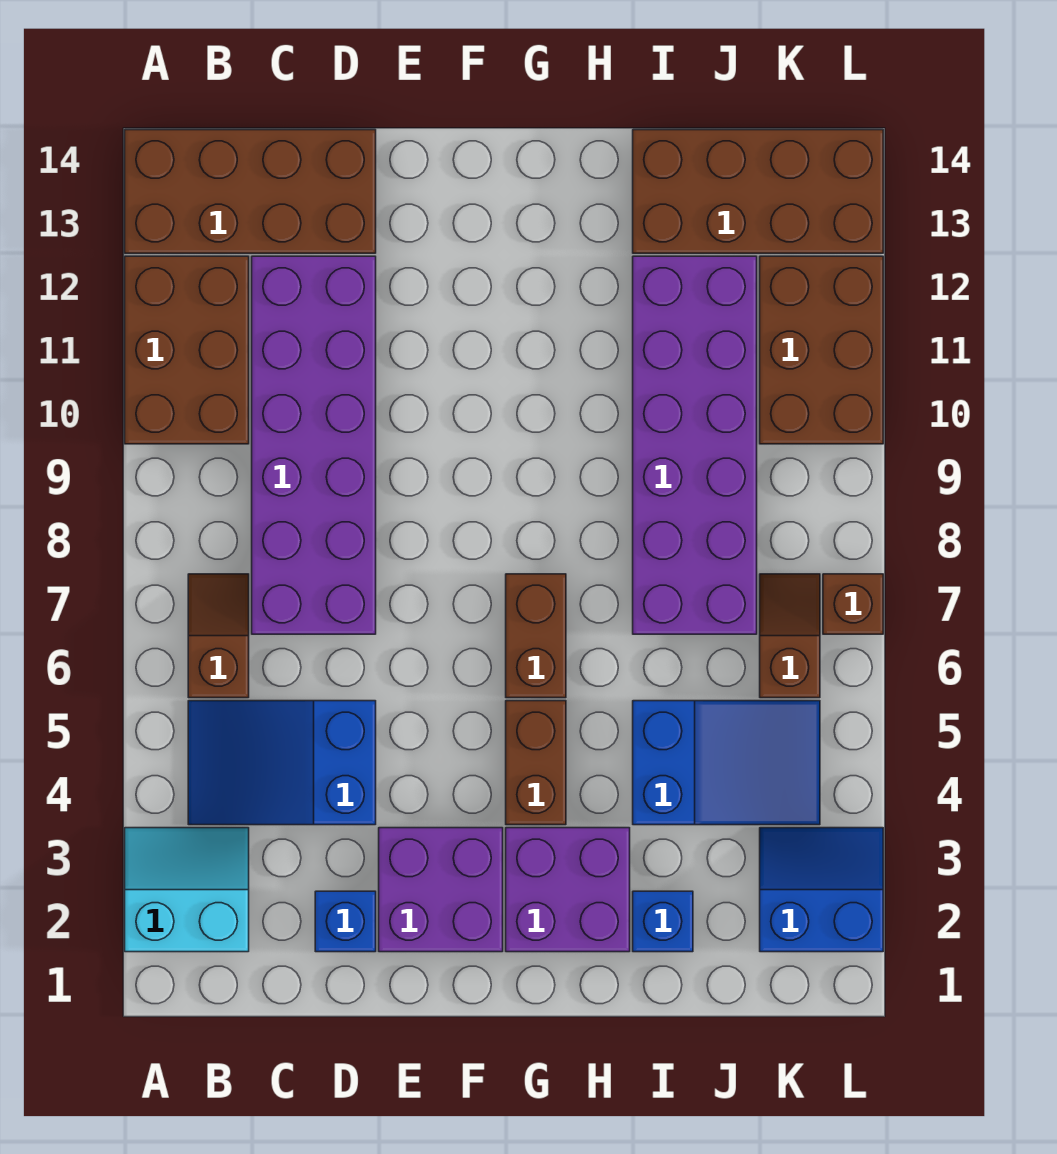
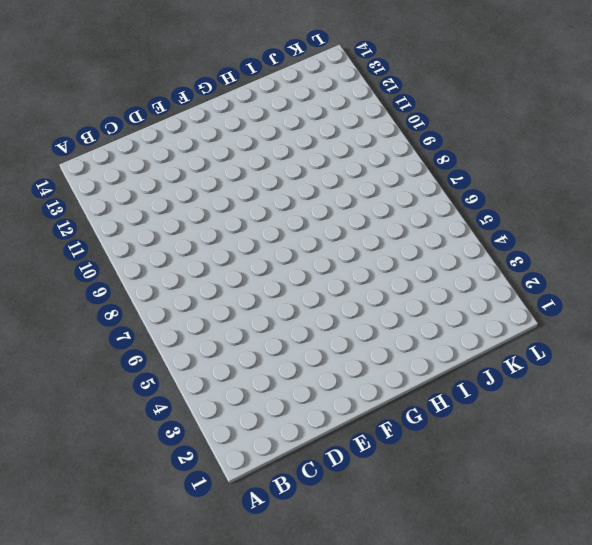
none -> cyan 2x2 slope [125,828,249,952]
none -> brown 2x3 brick [125,256,249,444]
none -> brown 2x4 brick [125,130,376,253]

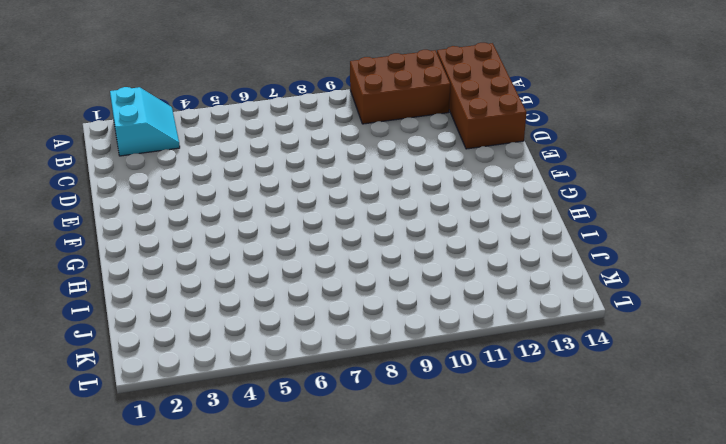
none -> blue 2x3 slope [188,701,376,825]
none -> brown 1x2 slope [188,574,249,698]
none -> purple 2x6 brick [252,256,376,634]

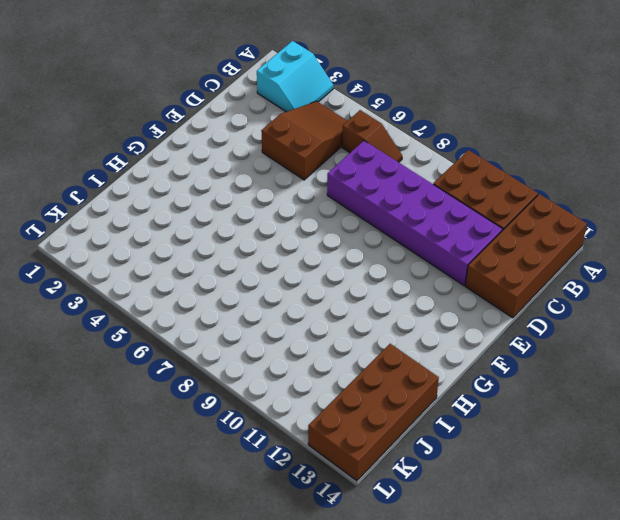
brown 2x3 slope [261,101,347,180] -> blue 2x3 slope [188,701,376,825]
none -> blue 1x1 brick [315,891,376,952]
none -> purple 2x2 brick [379,828,503,952]
none -> purple 2x2 brick [506,828,630,952]

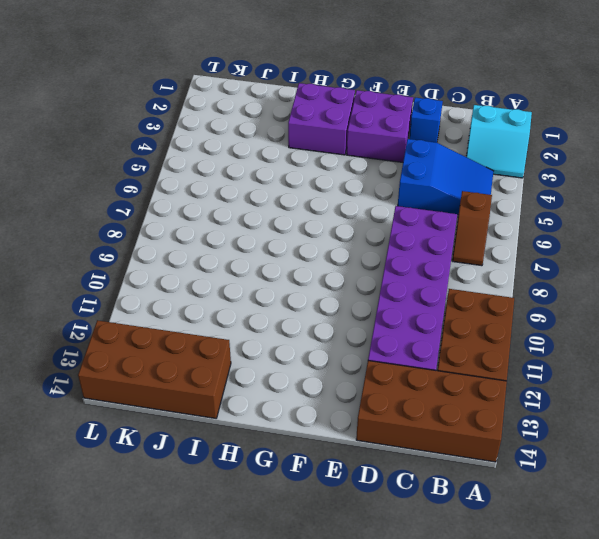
none -> brown 1x2 brick [506,701,566,825]
none -> brown 1x2 brick [506,574,566,698]
none -> blue 1x1 brick [633,891,693,952]

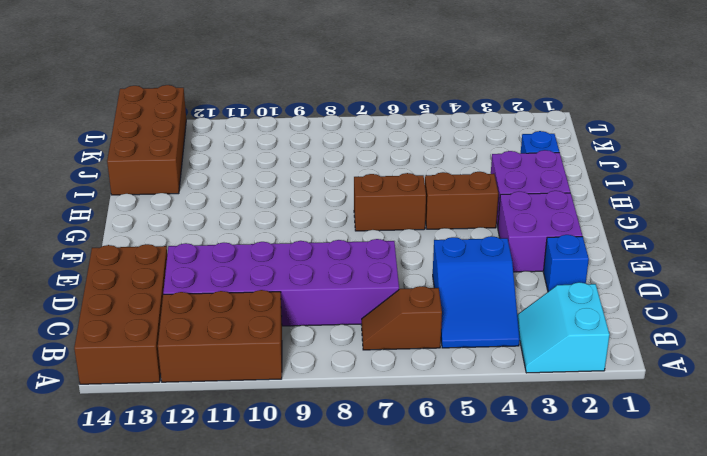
none -> blue 2x3 slope [633,701,820,825]
none -> purple 2x6 brick [633,256,757,634]
none -> blue 2x2 slope [760,828,883,952]

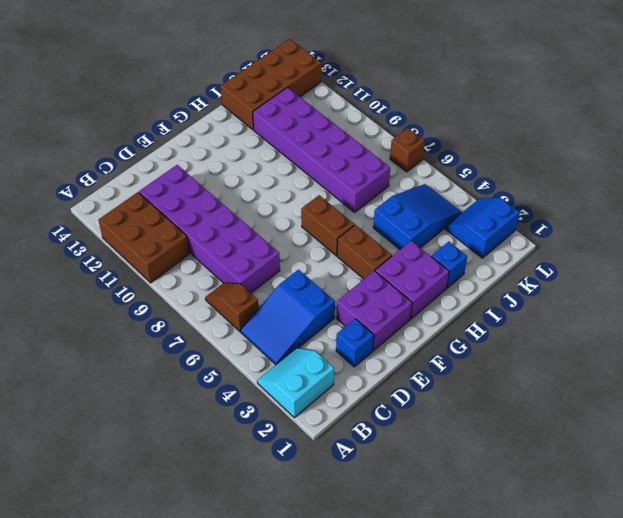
none -> brown 2x4 brick [125,130,376,253]
none -> brown 1x2 slope [760,574,820,698]
none -> brown 2x3 brick [760,256,883,444]

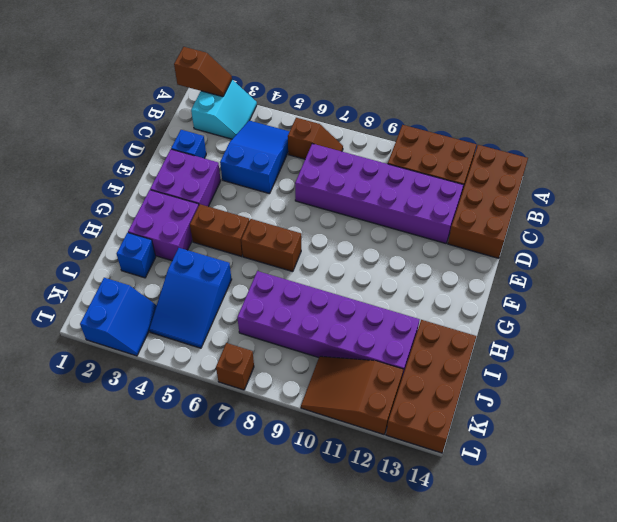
brown 1x2 slope [174,47,232,97] -> brown 1x2 slope moved to [760,574,820,698]
brown 2x3 slope [301,356,403,435] -> brown 2x3 brick [760,256,883,444]

